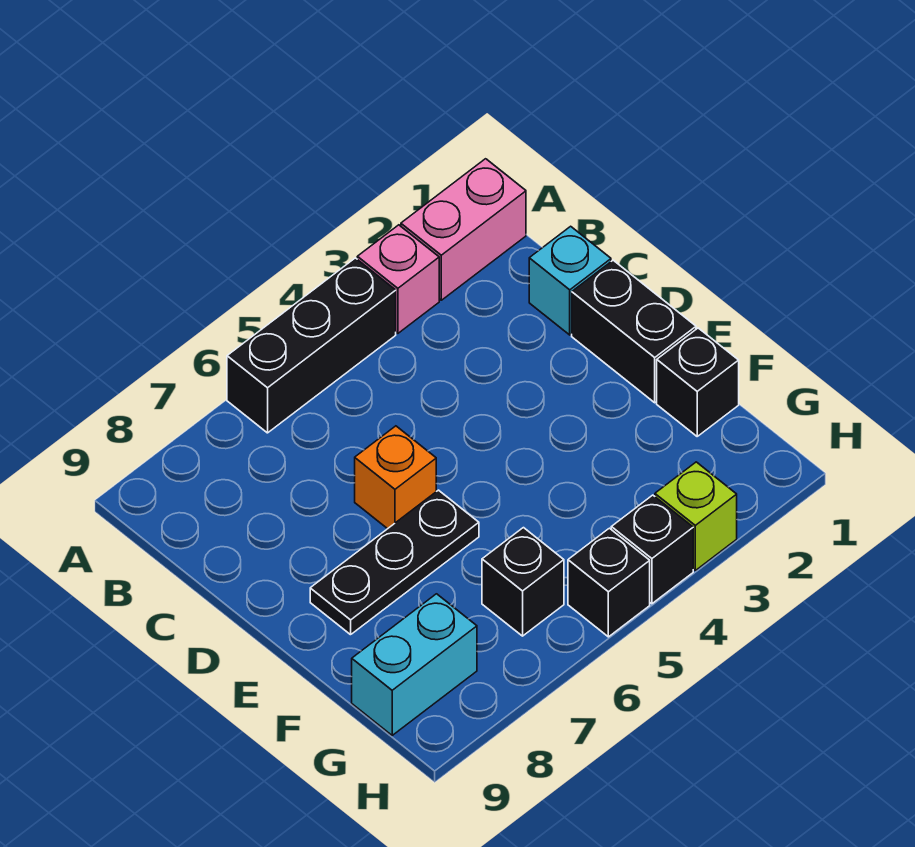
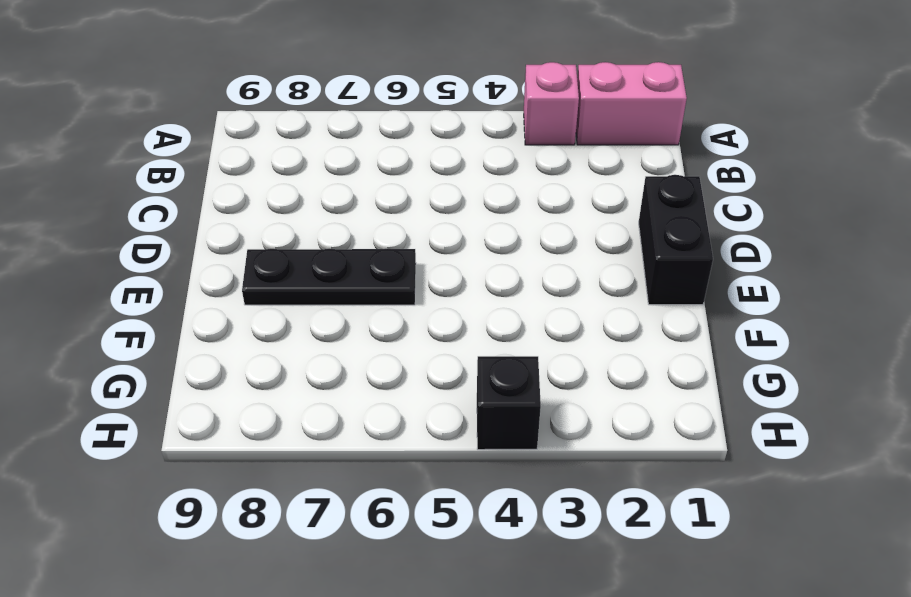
none -> black 1x3 brick [227,258,396,433]
none -> cyan 1x1 brick [529,226,611,335]
none -> orange 1x1 brick [355,426,436,529]

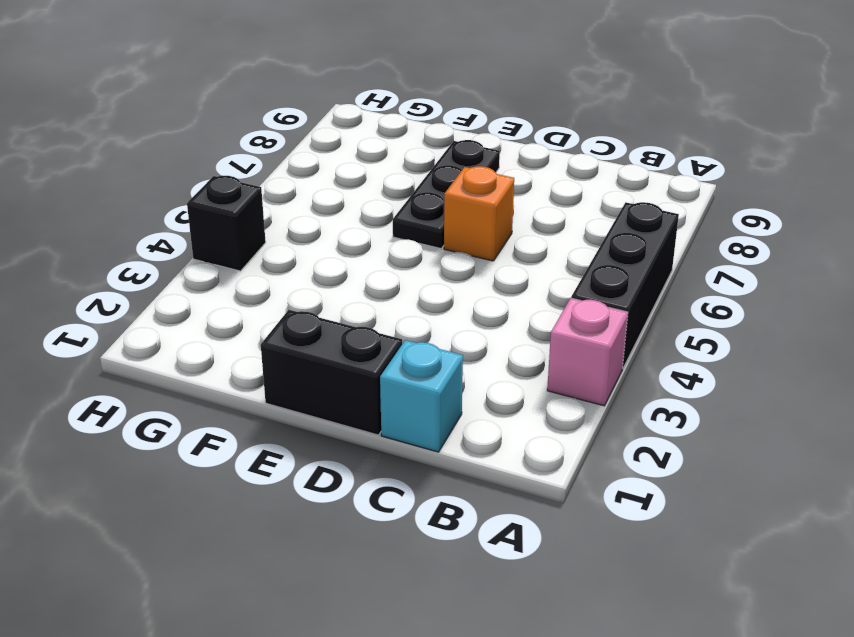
none -> pink 1x2 brick [401,159,526,300]
none -> black 1x1 brick [657,328,739,436]
none -> black 1x1 brick [482,528,564,636]

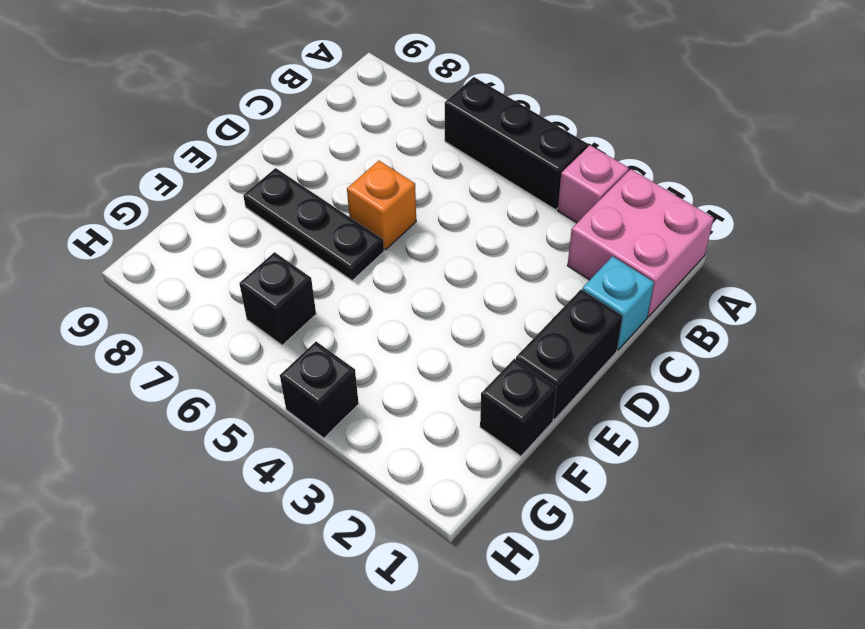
pink 2x2 brick [567,169,714,317] -> pink 1x2 brick [401,159,526,300]
none -> cyan 1x2 brick [352,594,477,735]
none -> lime 1x1 brick [655,462,737,570]
none -> black 1x1 brick [568,528,650,637]

